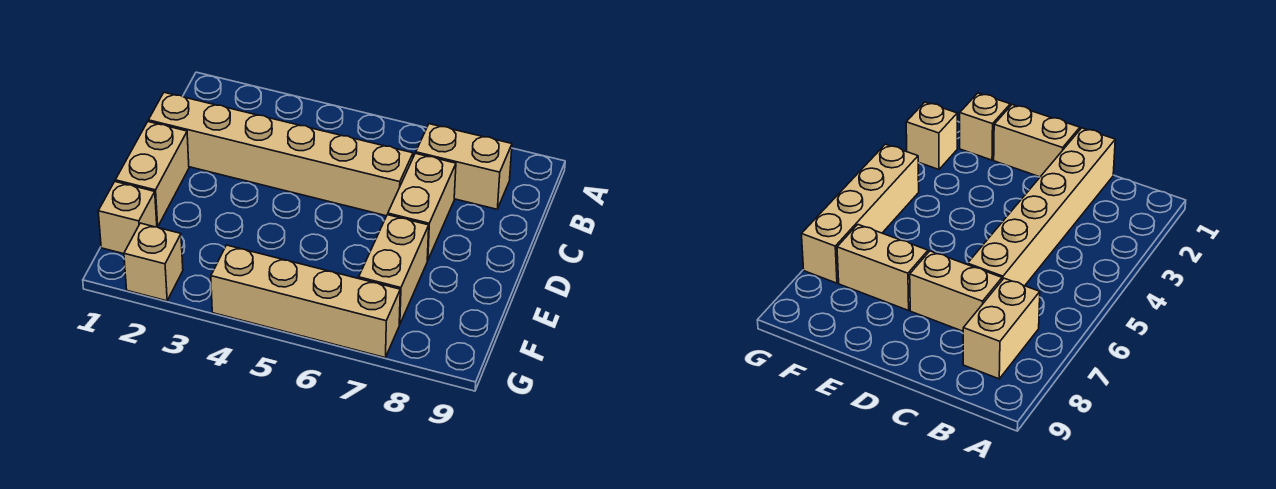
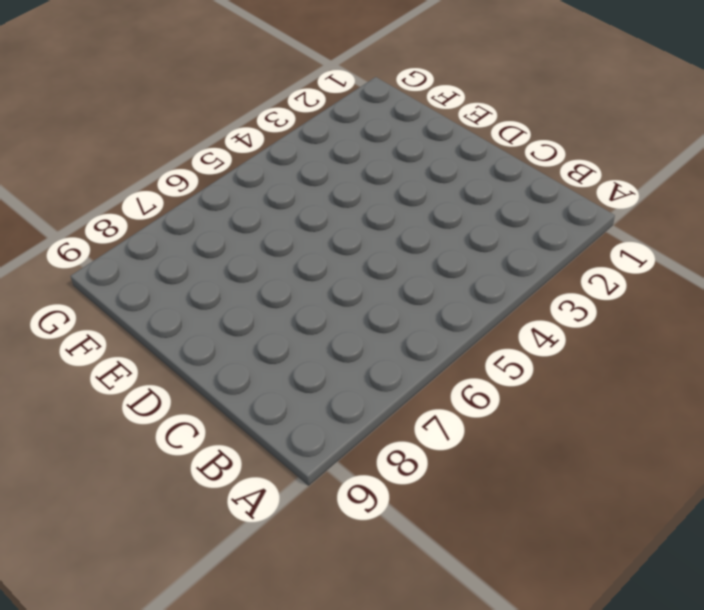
none -> tan 1x2 brick [416,124,512,209]
none -> tan 1x6 brick [148,92,413,216]

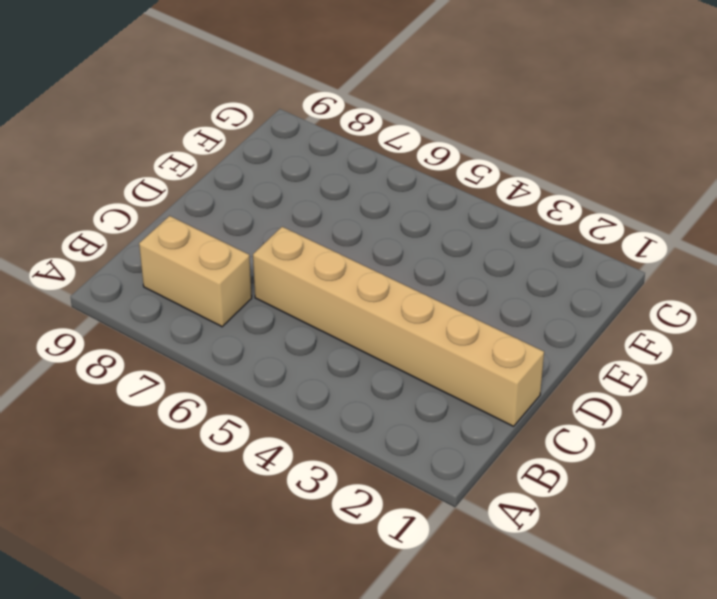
none -> tan 1x2 brick [388,153,456,260]
none -> tan 1x2 brick [115,122,189,227]

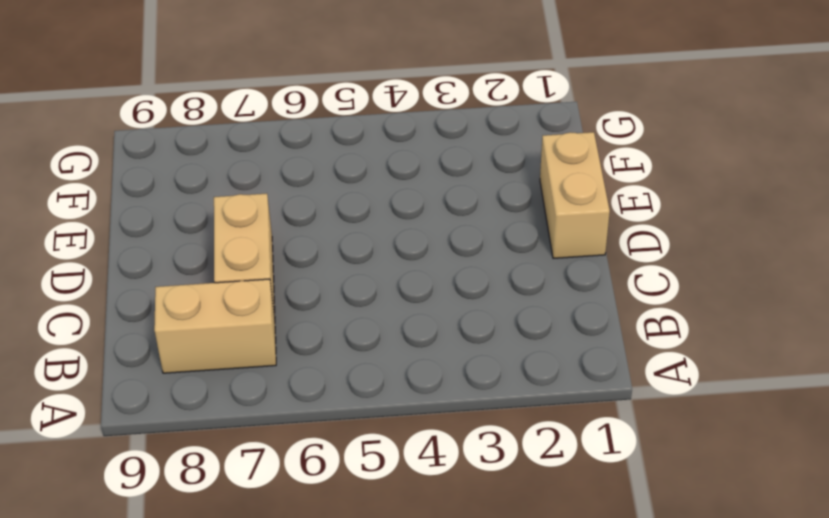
none -> tan 1x6 brick [148,92,413,216]
none -> tan 1x2 brick [359,215,429,325]

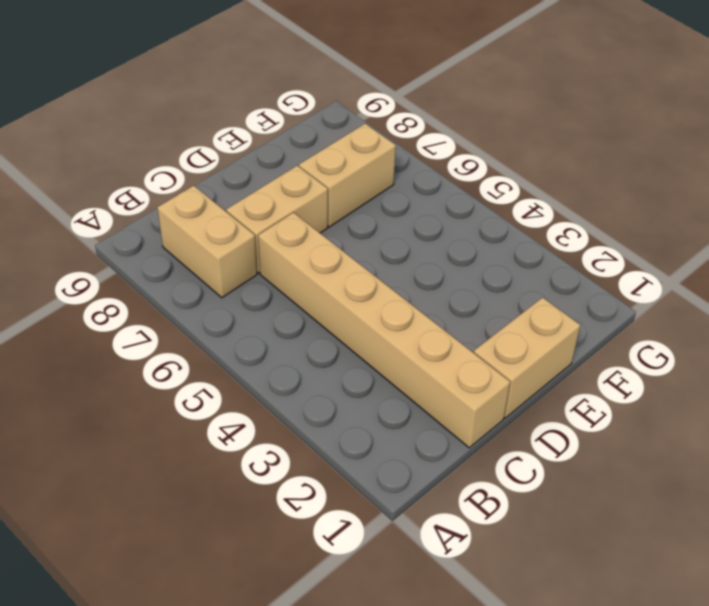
none -> tan 1x1 brick [98,182,157,254]
none -> tan 1x1 brick [124,223,183,301]

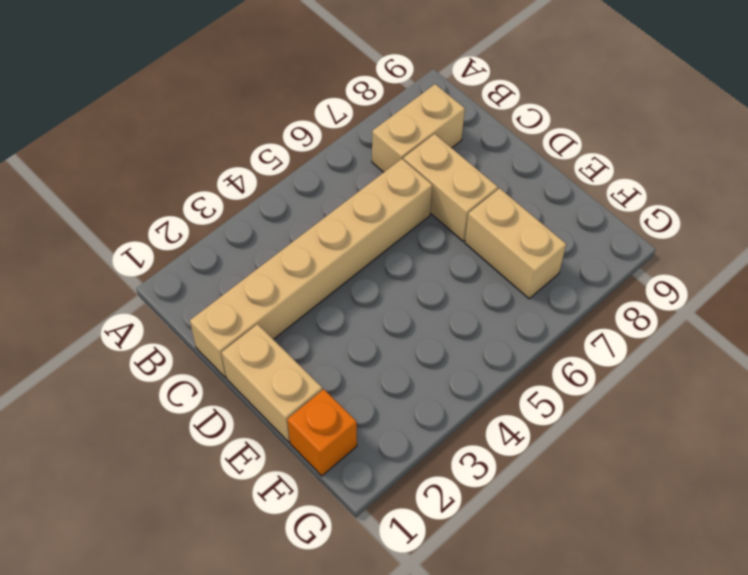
orange 1x1 brick [287,389,357,476] -> tan 1x1 brick [98,182,157,254]
none -> tan 1x1 brick [124,223,183,301]
none -> tan 1x4 brick [211,245,400,358]

